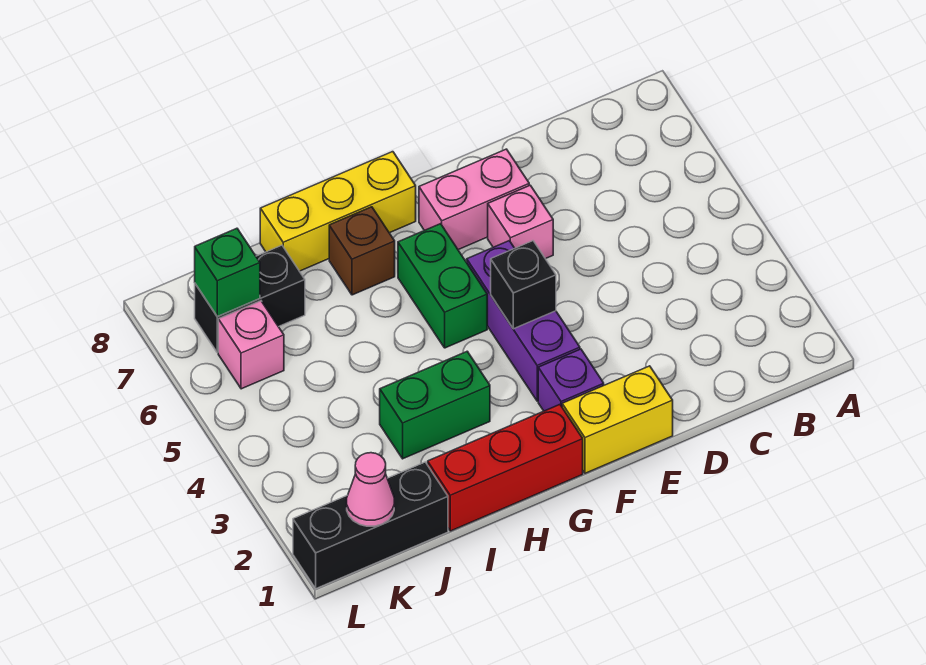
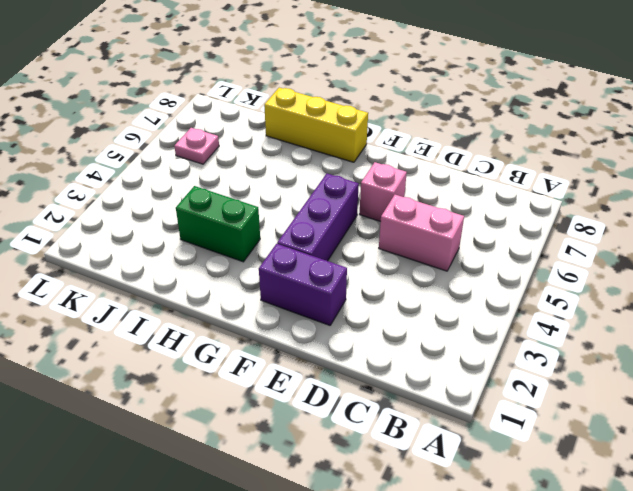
pink 1x2 brick [379,195,464,271] -> pink 1x2 brick moved to [419,149,529,250]
purple 1x2 brick [259,244,347,325] -> purple 1x1 brick [538,349,604,411]
pink 1x1 plate [174,128,219,164] -> pink 1x1 brick [218,301,284,389]
none -> yellow 1x2 brick [562,366,673,473]
none -> red 1x3 brick [428,405,583,531]
none -> green 1x2 brick [398,224,487,348]

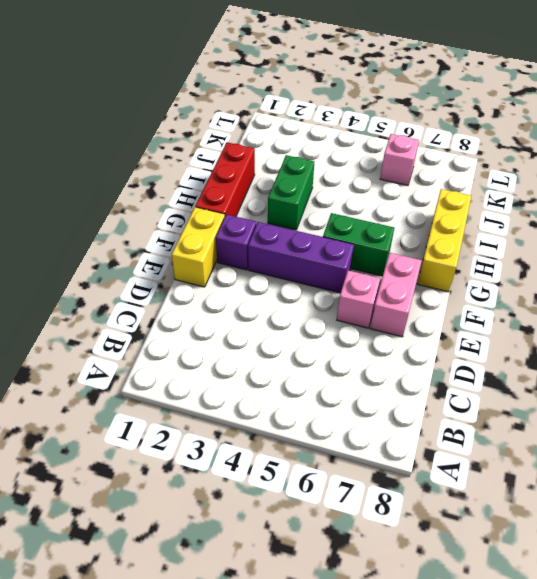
none -> brown 1x1 brick [329,207,395,295]
none -> black 1x3 brick [293,462,448,589]
none -> black 1x2 brick [195,245,305,353]

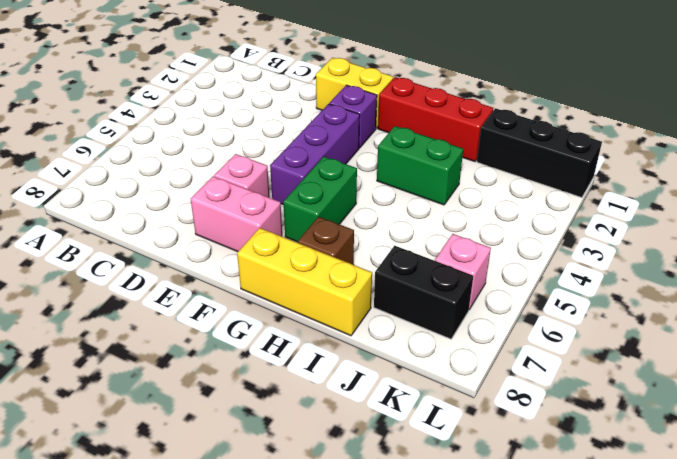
none -> black 1x1 brick [491,241,556,329]
none -> pink 1x1 cone [347,453,394,526]
none -> green 1x1 brick [195,228,260,317]

